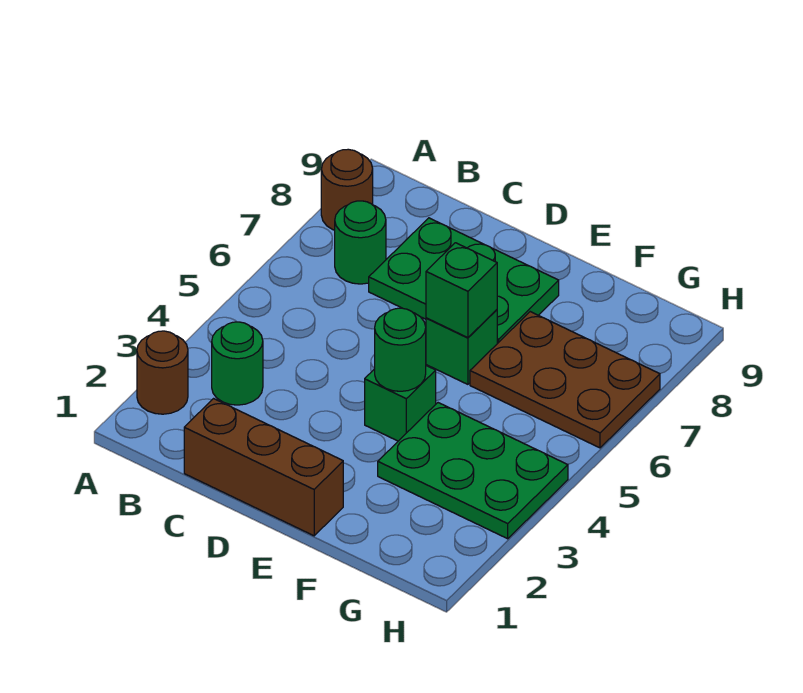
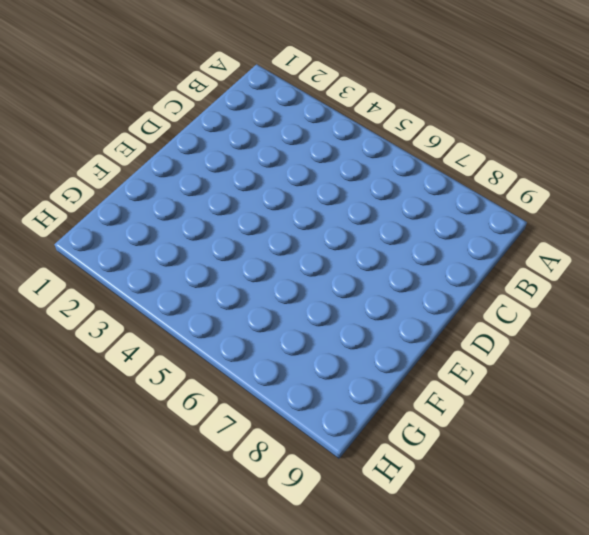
none -> brown 1x1 round brick [137,331,188,414]
none -> brown 1x1 round brick [321,149,373,230]
none -> green 1x1 round brick [212,322,263,405]

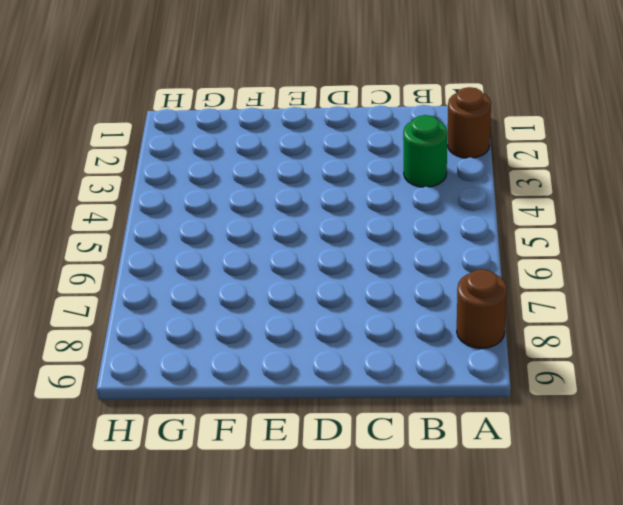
none -> green 1x1 round brick [335,201,386,284]
none -> brown 1x3 brick [184,399,343,536]
none -> green 2x3 plate [369,218,559,344]

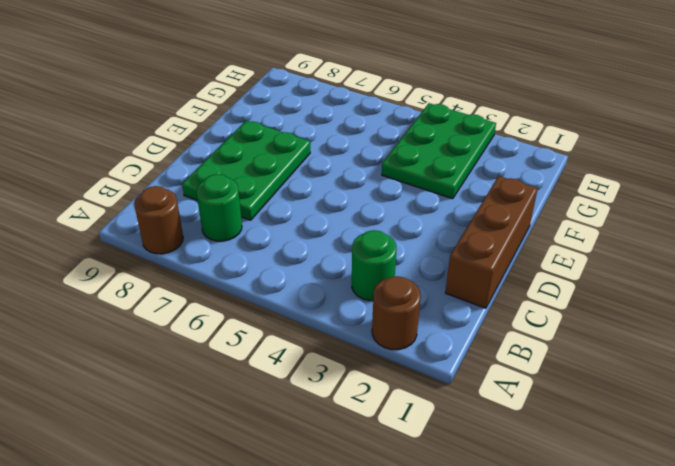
none -> green 1x1 brick [365,366,436,441]
none -> green 1x1 brick [426,310,497,384]
none -> brown 2x3 plate [470,312,660,448]

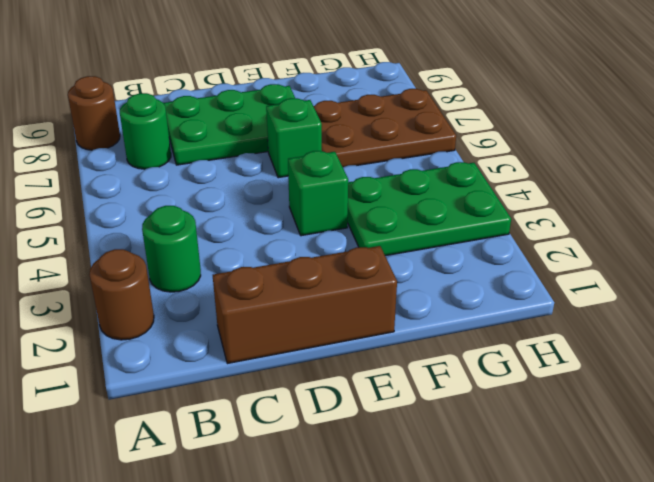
none -> green 1x1 round brick [375,308,426,391]
none -> green 1x1 brick [426,243,497,338]

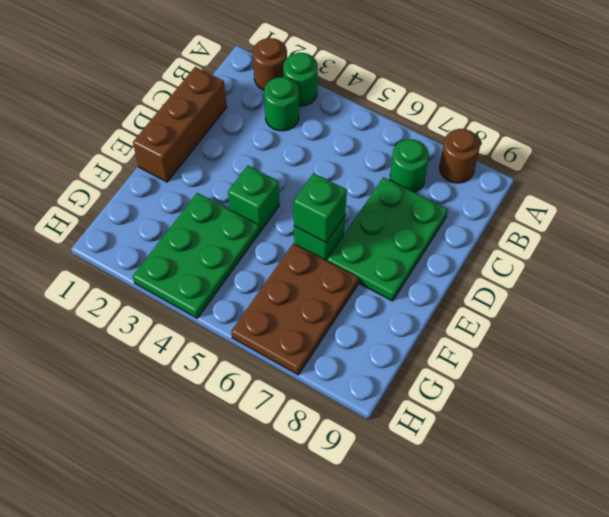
green 1x1 round brick [283,53,318,106] -> green 1x1 round brick moved to [375,308,426,391]

